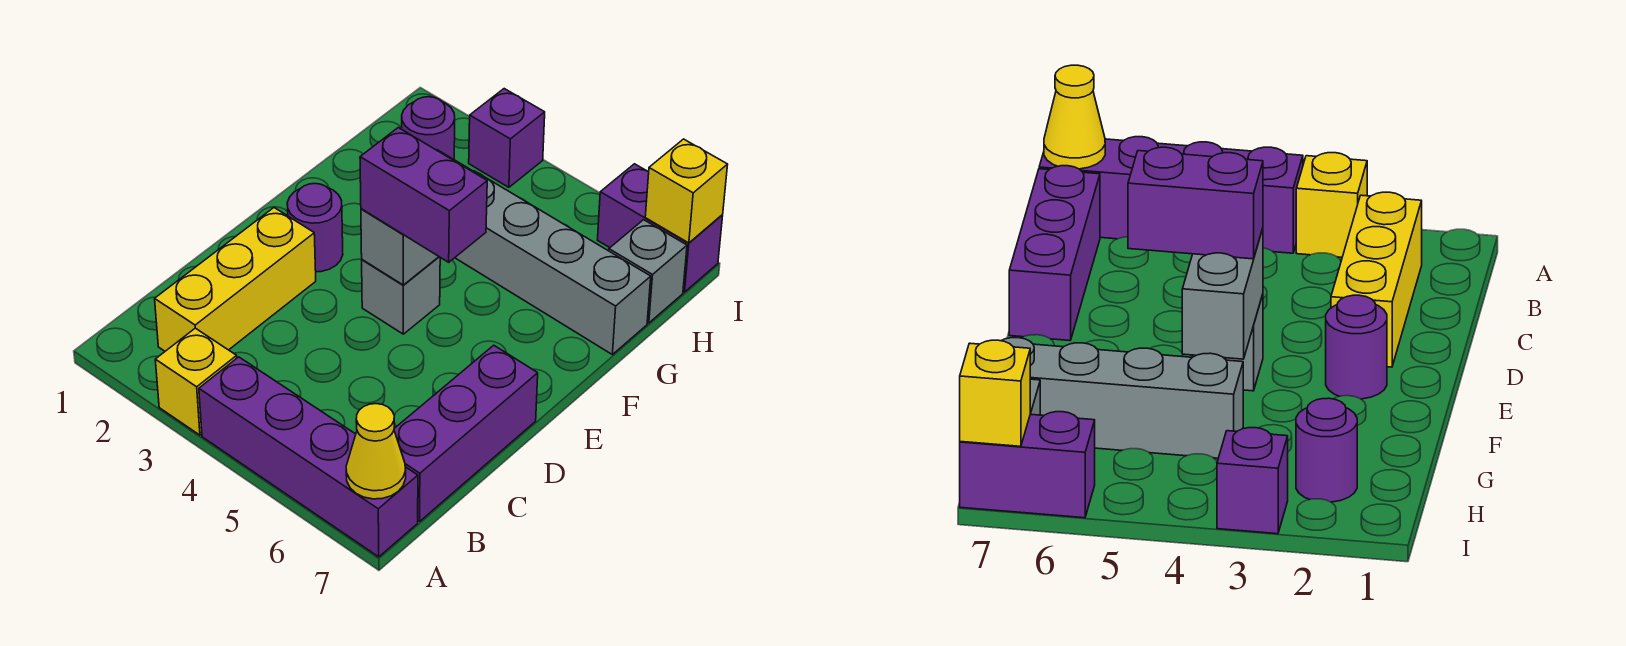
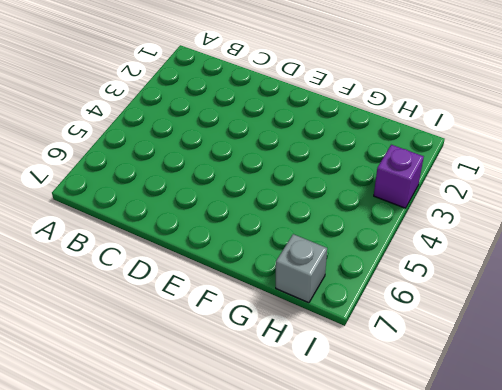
none -> yellow 1x1 brick [155,328,237,435]
none -> purple 1x4 brick [199,357,418,557]
none -> yellow 1x3 brick [155,208,316,351]

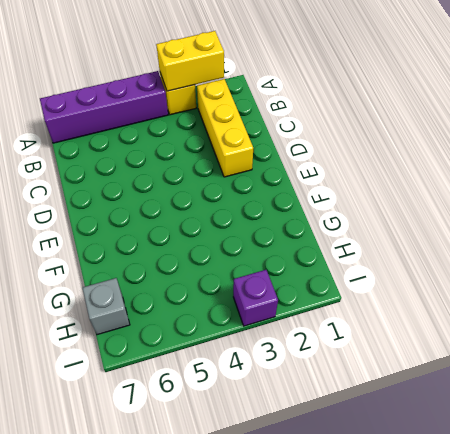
yellow 1x2 brick [156,31,224,91] -> none
none -> purple 1x3 brick [394,345,538,521]
none -> purple 1x1 round brick [287,184,343,272]
none -> grey 1x1 brick [362,257,440,334]

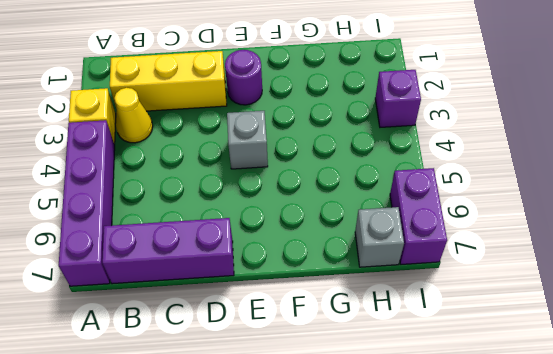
yellow 1x1 cone [115,88,153,143] -> yellow 1x1 cone moved to [346,404,406,499]
none -> grey 1x4 brick [455,171,651,354]
none -> purple 1x1 round brick [402,97,455,159]
none -> grey 1x2 brick [361,150,479,285]

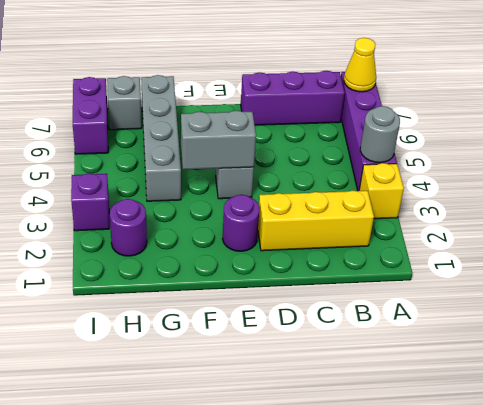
grey 1x1 round brick [360,106,400,163] -> none
none -> yellow 1x1 brick [645,139,728,243]
none -> purple 1x2 brick [360,128,487,262]

